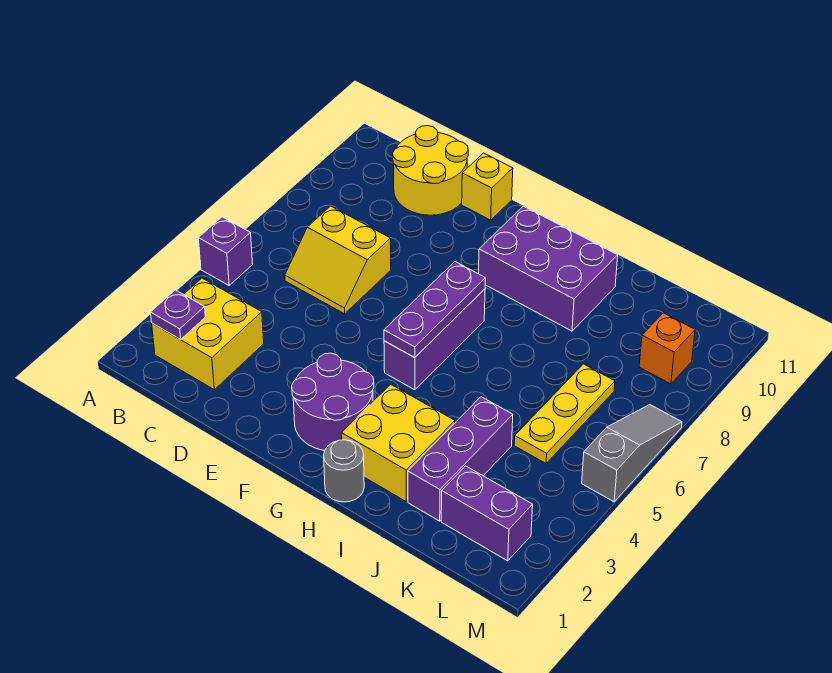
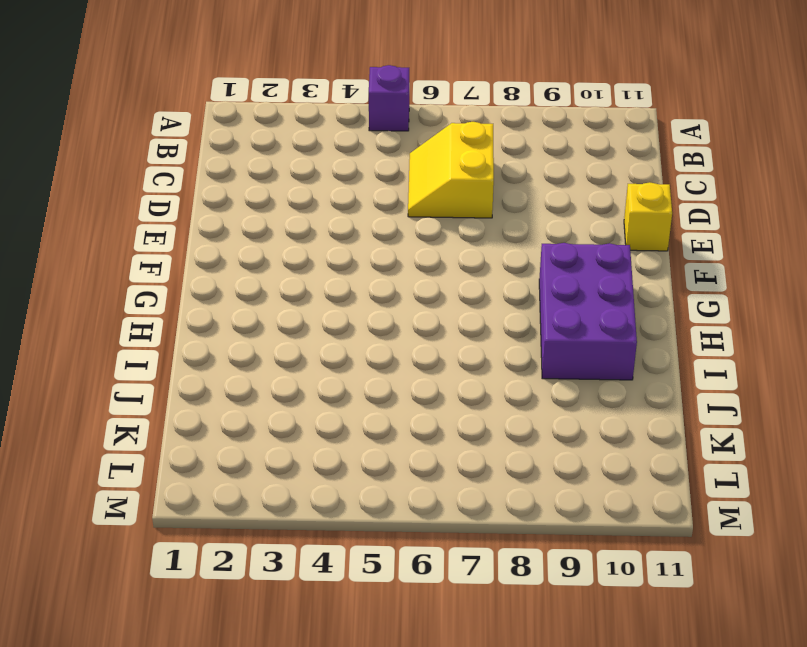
none -> yellow 2x2 brick [152,278,264,390]
none -> yellow 2x2 round brick [393,126,468,215]
none -> purple 2x2 round brick [292,353,374,451]

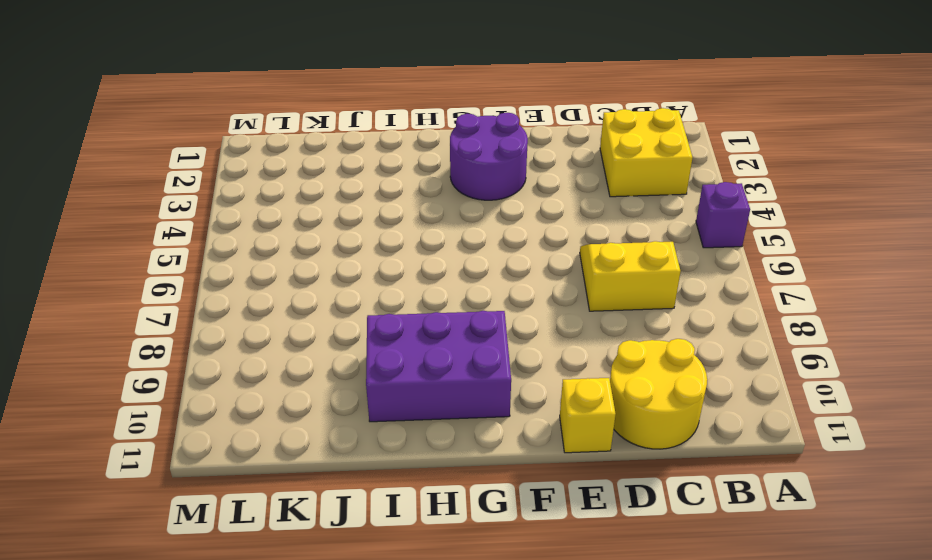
none -> purple 1x3 brick [384,289,485,390]
none -> grey 1x1 round brick [324,440,364,502]
none -> yellow 2x2 brick [341,384,455,501]

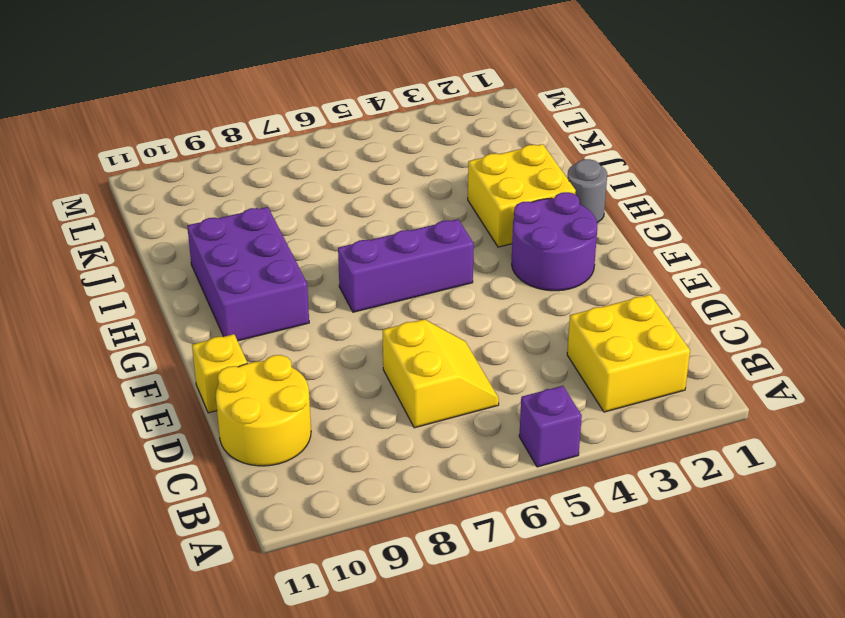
none -> purple 1x3 brick [408,397,513,521]
none -> purple 1x2 brick [441,466,533,561]
none -> yellow 1x3 plate [514,364,615,463]

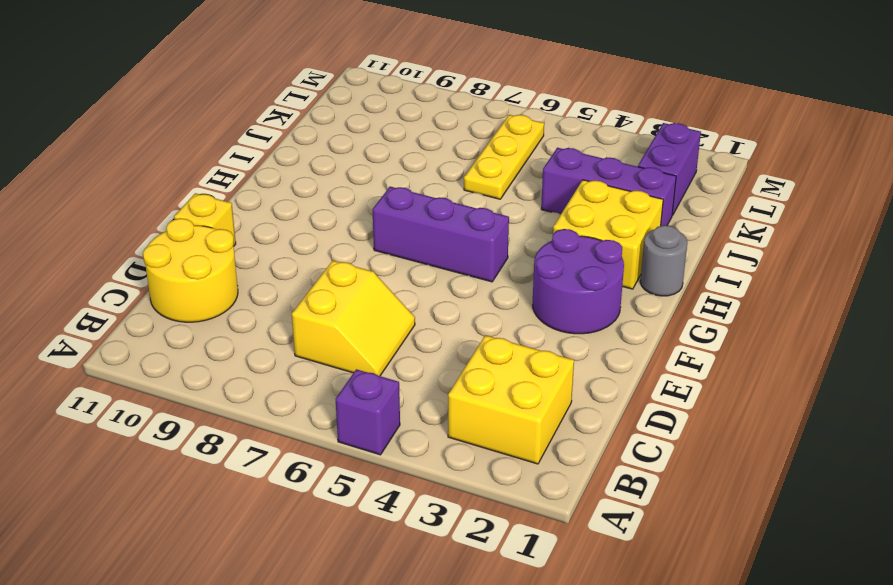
yellow 1x3 plate [464,115,544,199] -> yellow 1x3 plate turned to [514,364,615,463]
none -> purple 2x3 brick [479,206,618,331]
none -> orange 1x1 brick [639,313,695,384]
none -> grey 1x3 slope [582,405,682,502]

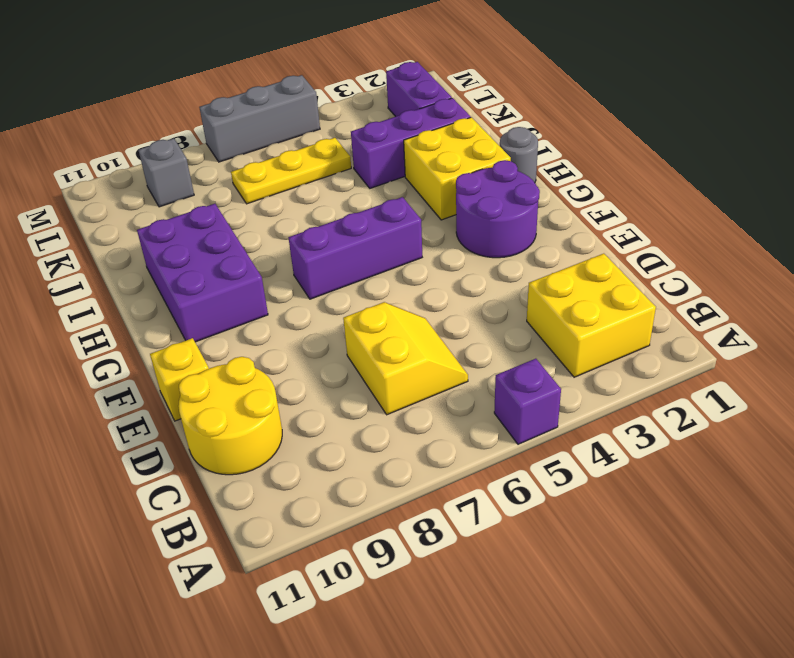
grey 1x1 brick [139,138,194,207] -> orange 1x1 brick [639,313,695,384]
grey 1x3 brick [199,75,320,162] -> grey 1x3 slope [582,405,682,502]
none -> purple 1x1 plate [151,290,205,339]
none -> purple 1x3 plate [384,262,485,358]

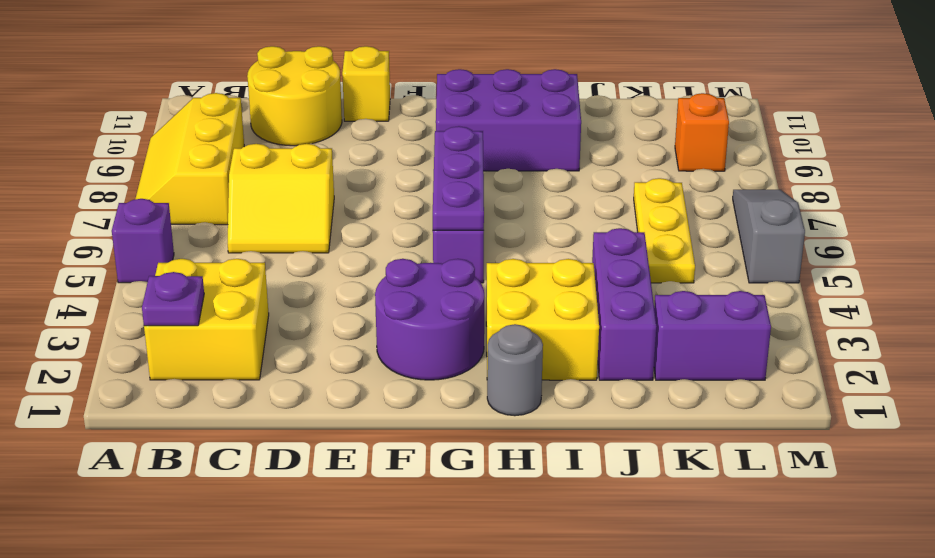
yellow 2x3 slope [135,93,244,225] -> none

